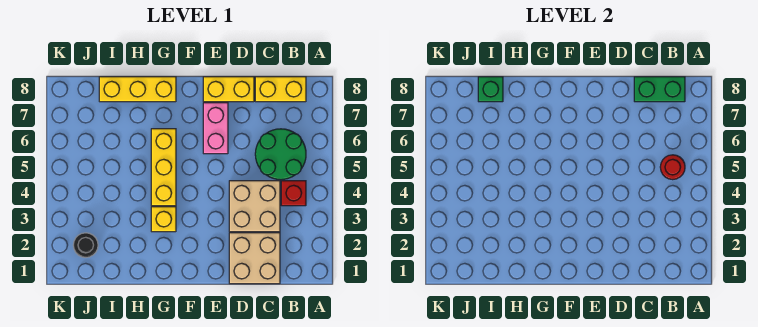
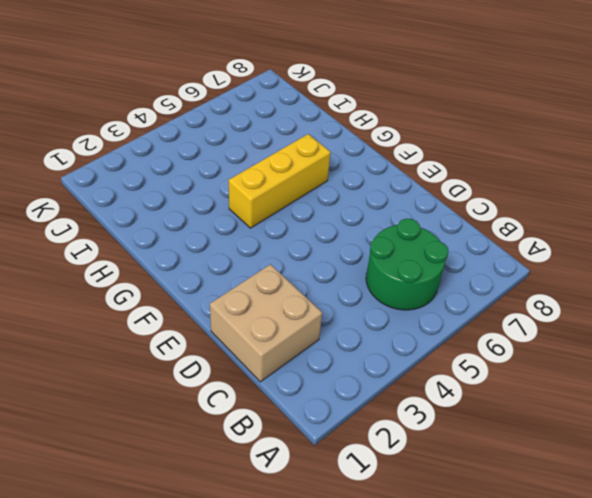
none -> red 1x1 brick [281,181,306,206]
none -> yellow 1x2 brick [255,77,306,102]
none -> tan 2x2 brick [229,181,280,232]

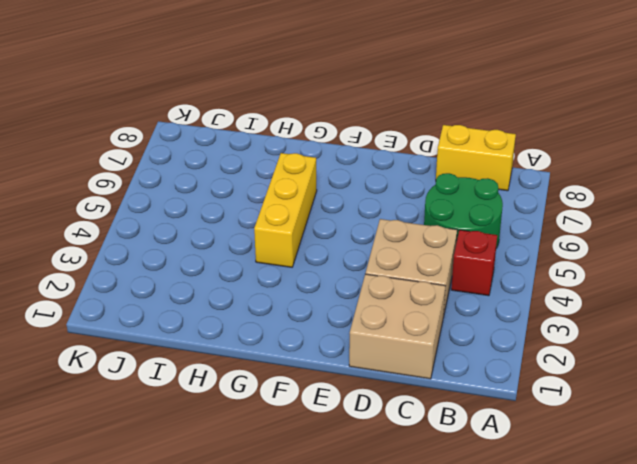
none -> yellow 1x2 brick [203,77,254,102]
none -> pink 1x2 brick [203,103,228,154]
none -> yellow 1x1 brick [151,207,176,232]

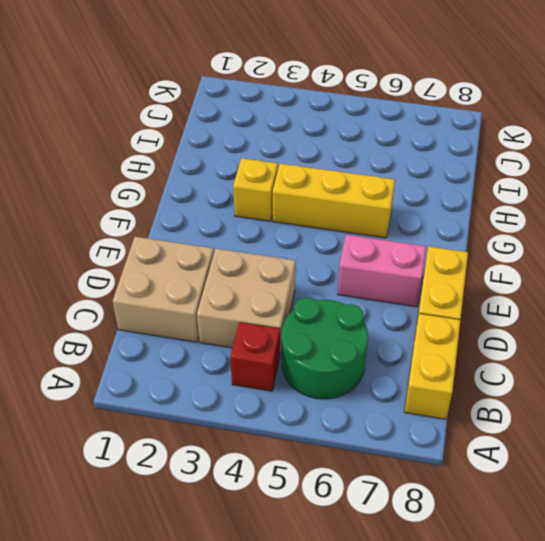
none -> yellow 1x3 brick [99,77,176,102]
none -> black 1x1 round brick [73,233,98,258]
none -> red 1x1 round brick [660,155,685,180]

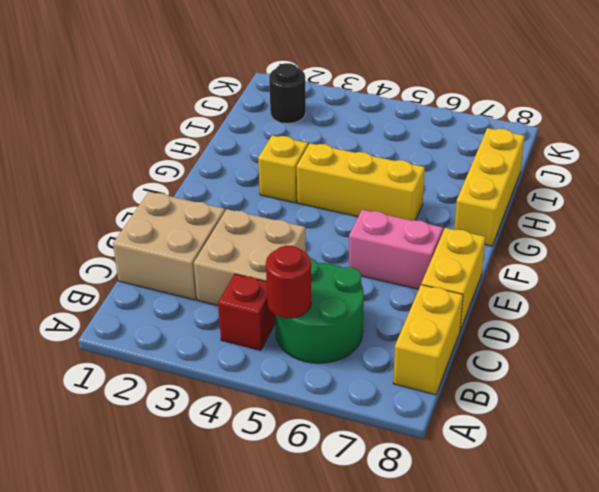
none -> green 1x2 brick [634,77,685,102]
none -> green 1x1 brick [478,77,503,102]

